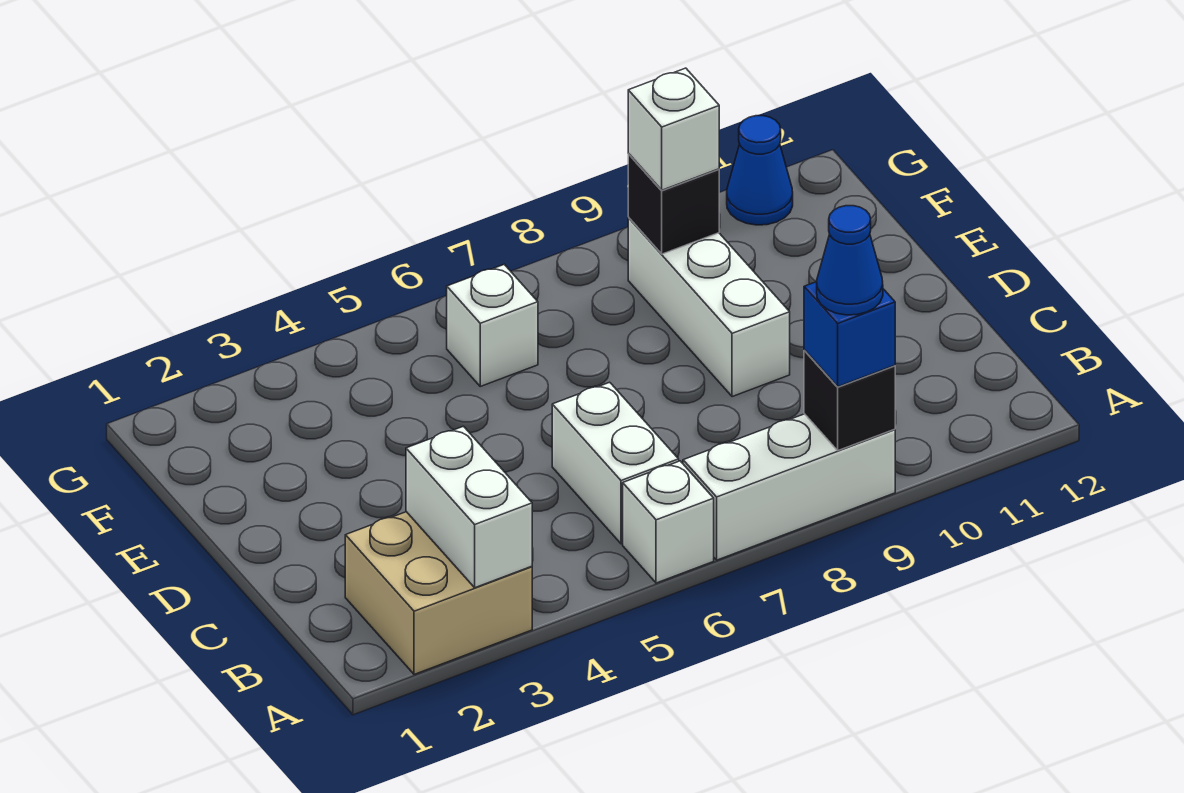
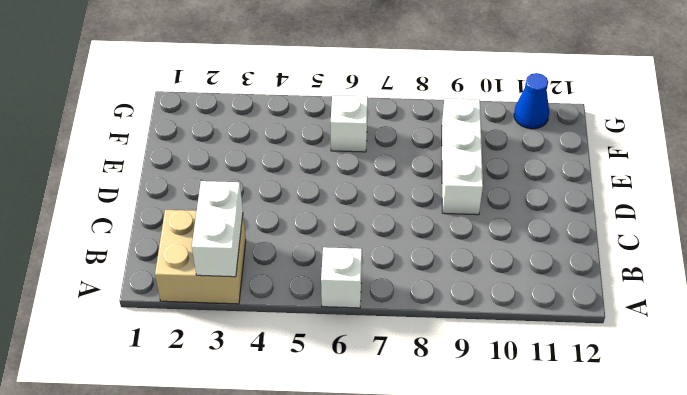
none -> white 1x3 brick [683,414,895,560]
none -> white 1x2 brick [552,382,679,544]
none -> black 1x1 brick [804,350,895,450]

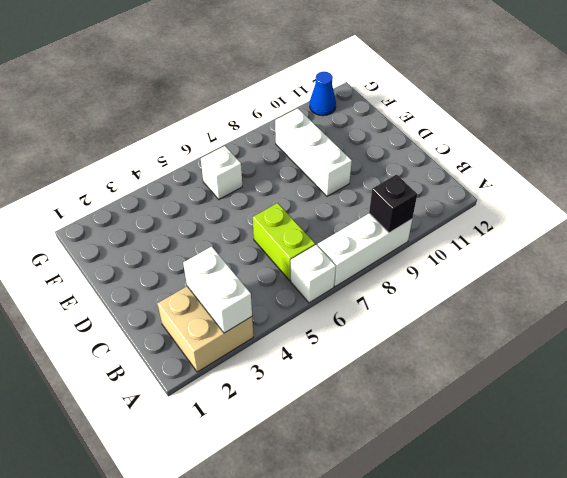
lime 1x2 brick [253,203,315,280] -> white 1x2 brick [552,382,679,544]
none -> black 1x1 brick [628,154,719,254]
none -> blue 1x1 brick [804,282,895,387]
none -> white 1x1 brick [628,68,719,190]

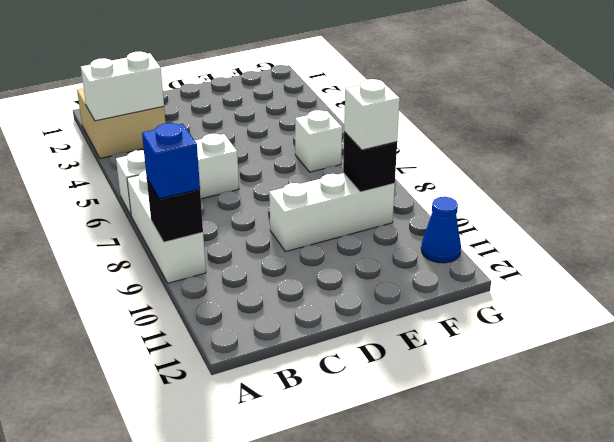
none -> blue 1x1 cone [817,206,883,315]

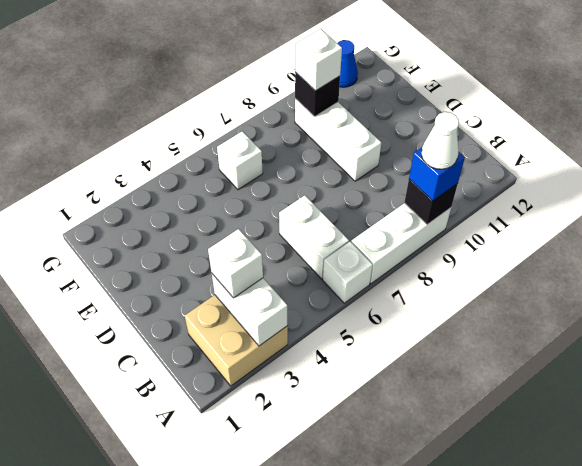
white 1x1 cone [422,112,459,169] -> blue 1x1 cone [817,206,883,315]
white 1x1 brick [208,229,263,298] -> none

